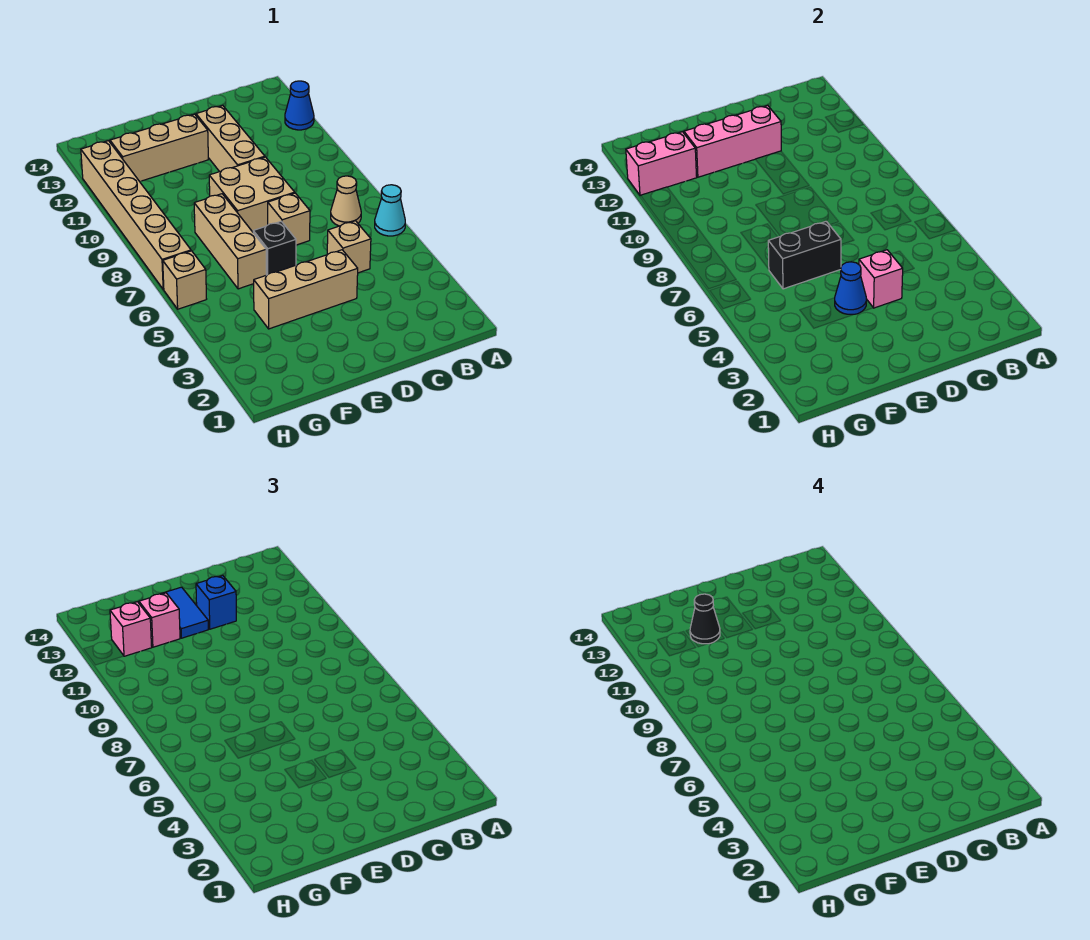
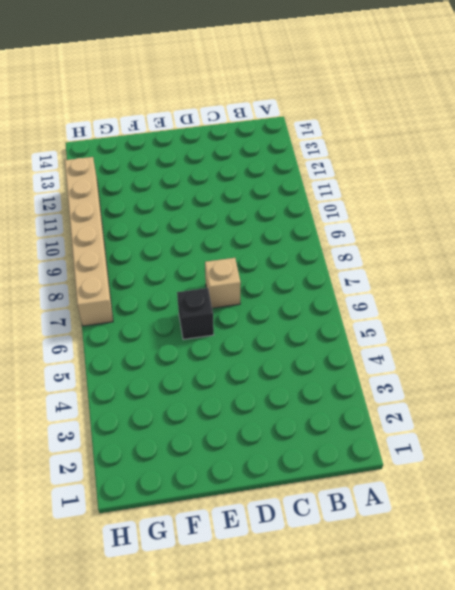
none -> cyan 1x1 cone [375,185,405,236]
none -> blue 1x1 cone [285,81,314,130]
none -> tan 1x1 cone [331,176,361,226]

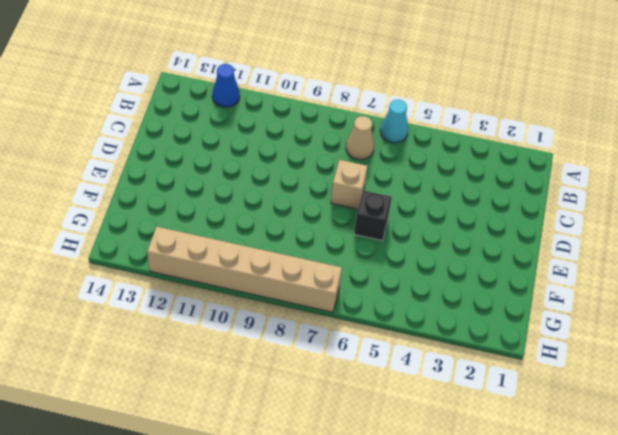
none -> tan 1x1 brick [327,221,371,273]
none -> tan 1x3 brick [254,250,358,329]
none -> tan 2x2 brick [209,157,295,232]

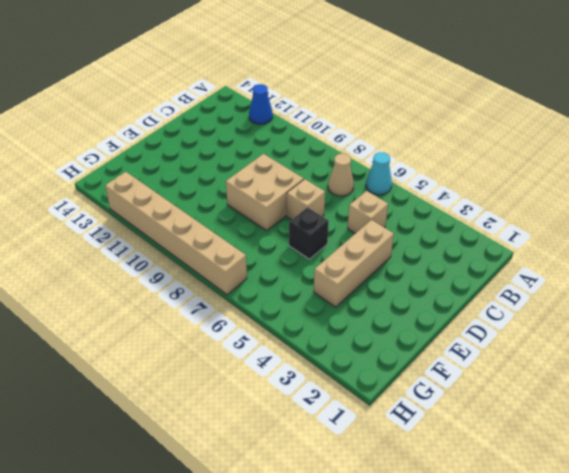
none -> tan 1x3 brick [196,105,265,172]
none -> tan 1x3 brick [110,114,208,182]
none -> tan 1x3 brick [194,194,266,289]

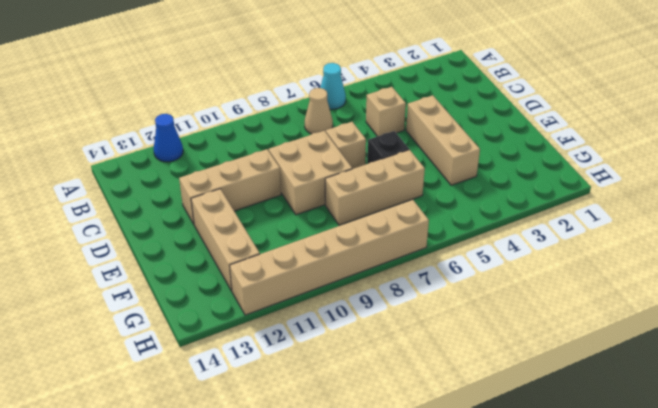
none -> tan 1x1 brick [163,251,206,309]
none -> pink 1x1 brick [859,250,903,308]
none -> pink 1x3 brick [684,105,781,177]

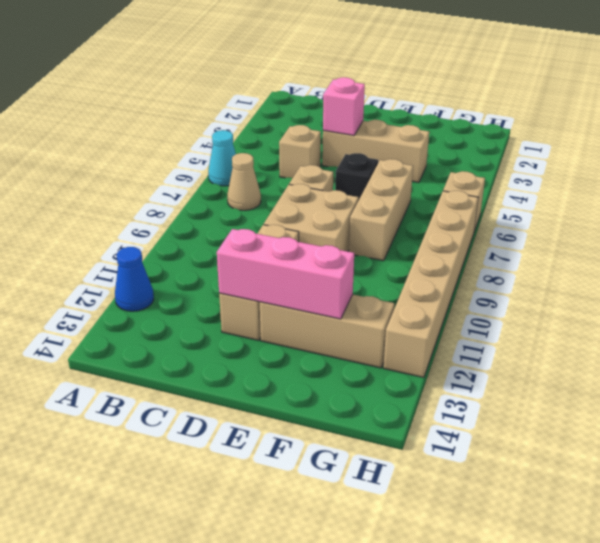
none -> blue 1x1 cone [835,262,866,315]
none -> black 1x2 brick [768,221,841,289]
none -> pink 1x2 brick [626,132,697,196]

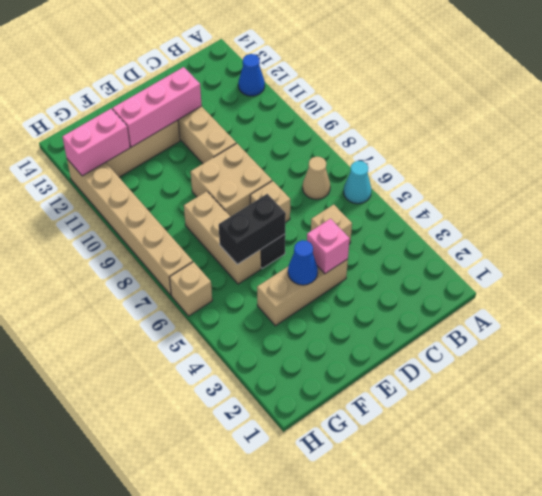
none -> blue 1x1 brick [196,575,236,629]
none -> blue 1x2 tile [161,587,208,638]
none -> pink 1x1 brick [139,593,180,647]

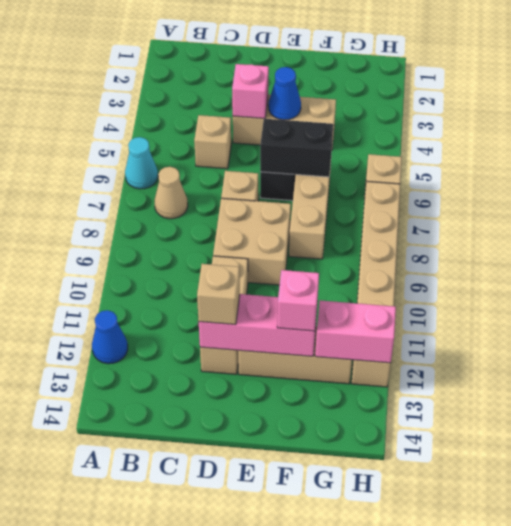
tan 1x1 brick [197,264,240,325] -> blue 1x1 brick [196,575,236,629]
none -> blue 1x2 tile [161,587,208,638]
none -> pink 1x1 brick [110,602,152,656]
none -> black 1x1 cone [690,594,720,644]

